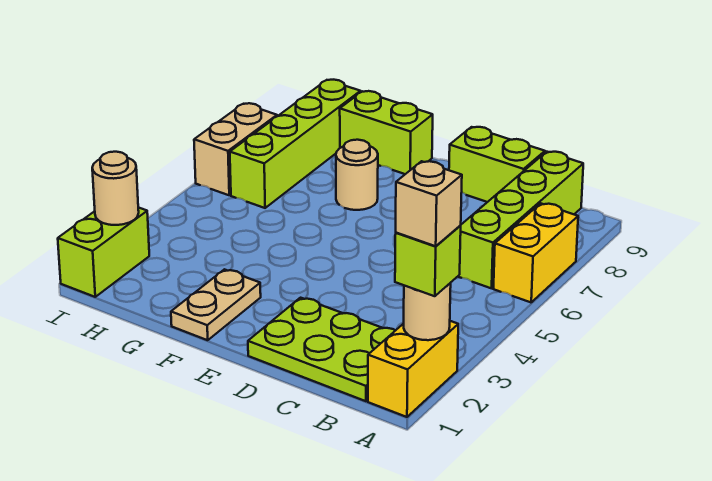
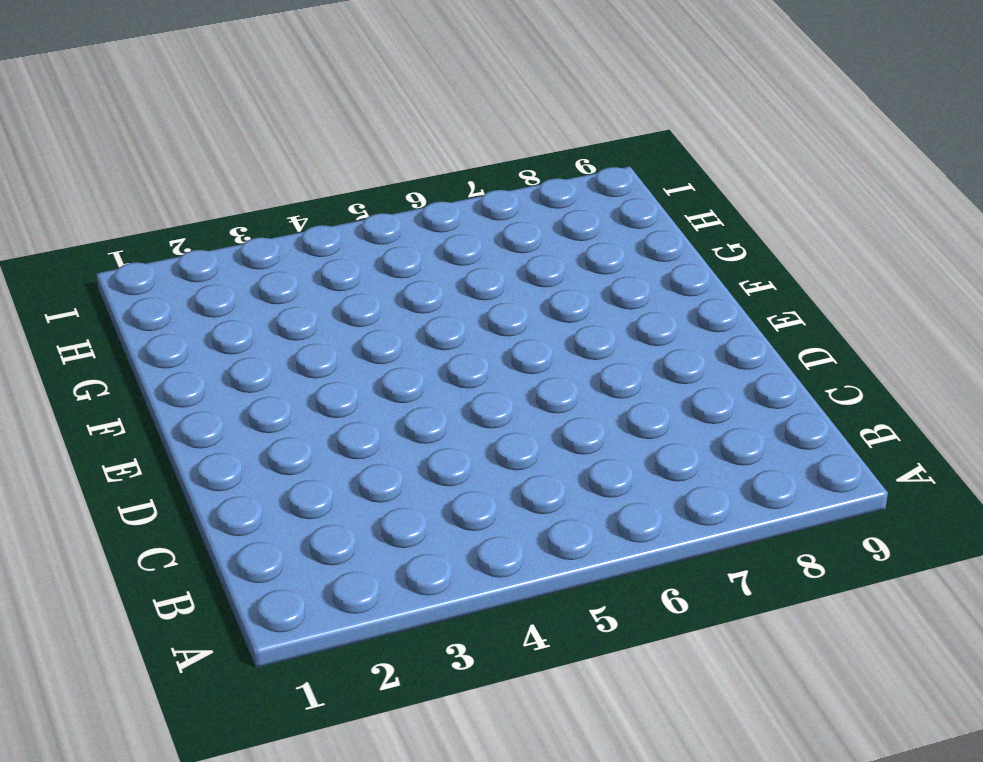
none -> yellow 1x2 brick [368,321,458,417]
none -> yellow 1x2 brick [493,203,578,302]
none -> lime 2x3 plate [248,298,396,401]

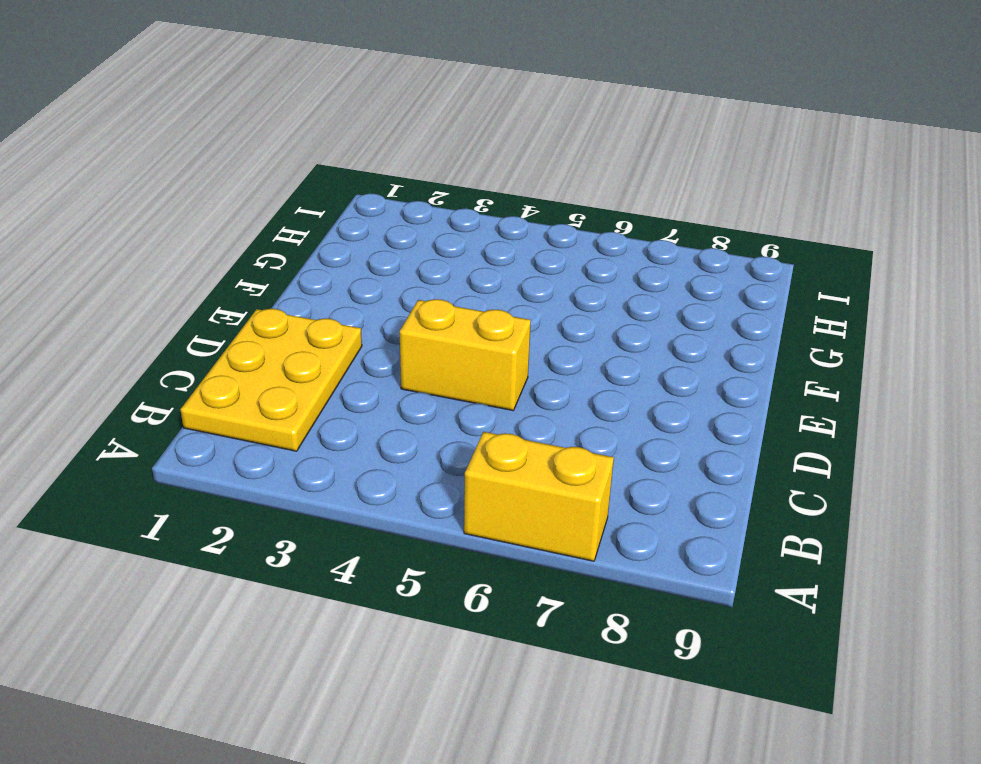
yellow 2x3 plate [180,309,362,451] -> lime 2x3 plate [248,298,396,401]
yellow 1x2 brick [400,299,531,410] -> yellow 1x2 brick moved to [368,321,458,417]
none -> lime 1x4 brick [458,152,583,288]
none -> lime 1x2 brick [449,127,545,202]
none -> tan 1x2 plate [171,269,261,340]

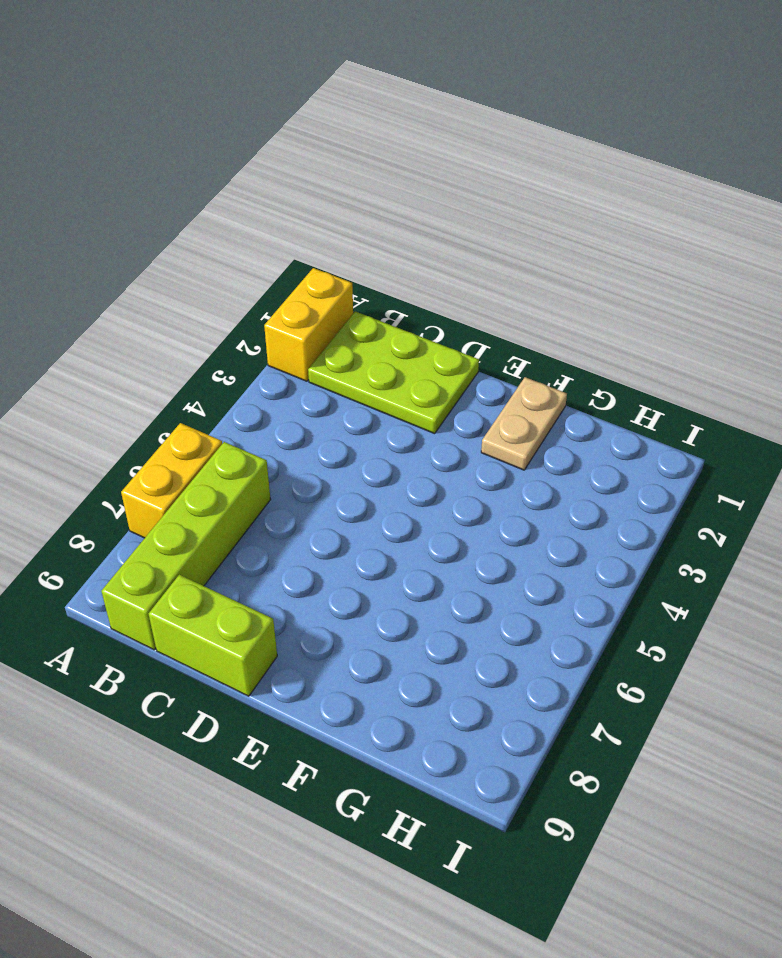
none -> tan 1x1 round brick [336,140,378,210]
none -> lime 1x2 brick [340,91,433,174]
none -> lime 1x4 brick [230,80,361,208]

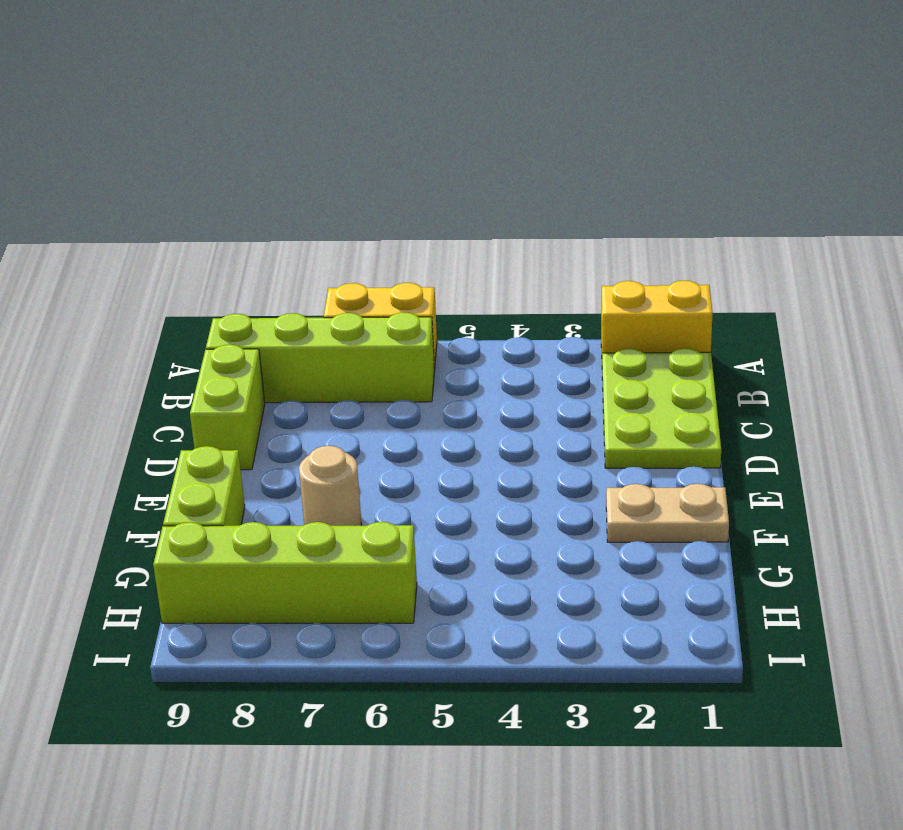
none -> lime 1x2 brick [58,207,149,297]
none -> tan 1x2 brick [194,103,277,195]
none -> tan 1x1 round brick [404,283,451,340]

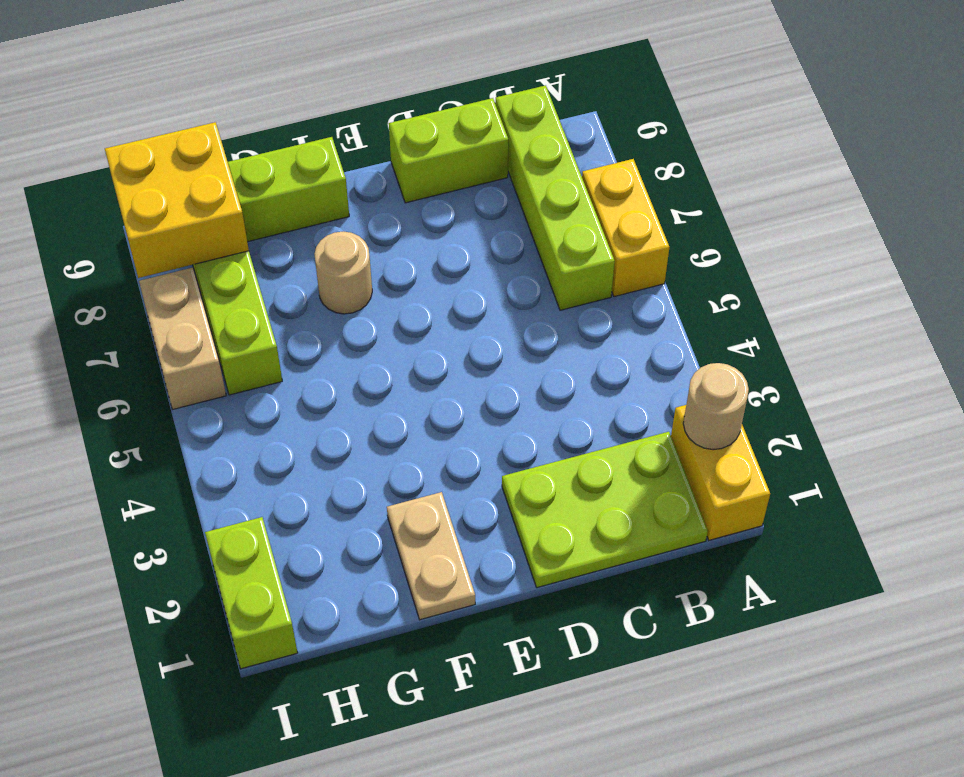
yellow 2x2 brick [105,122,249,278] -> none
none -> tan 1x1 round brick [92,152,139,225]
none -> lime 1x1 brick [395,226,461,296]
none -> tan 1x1 brick [396,161,462,246]

